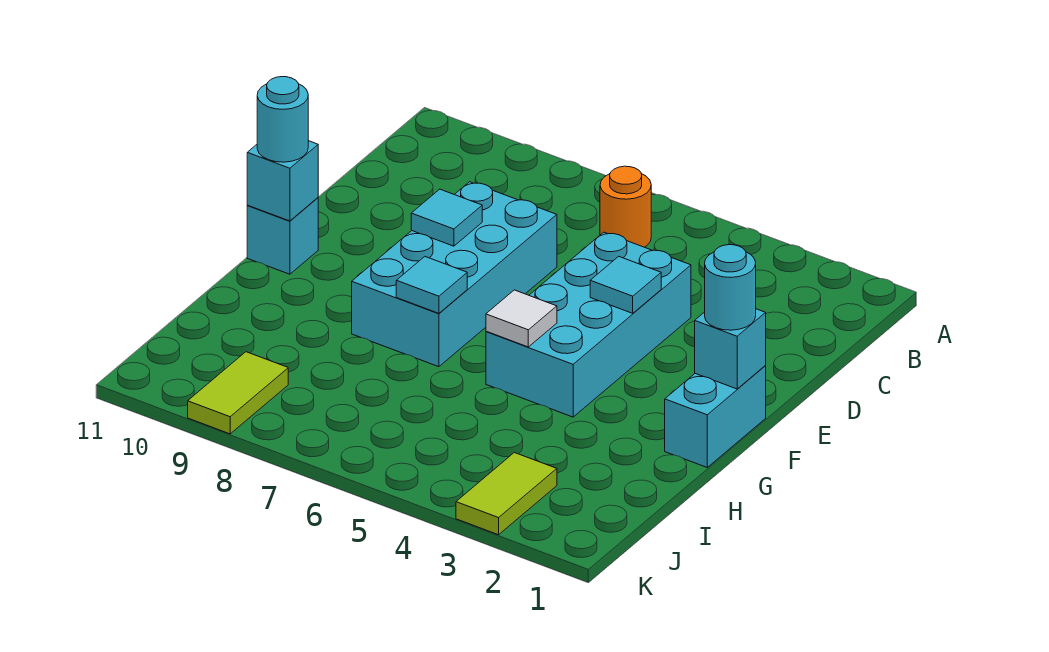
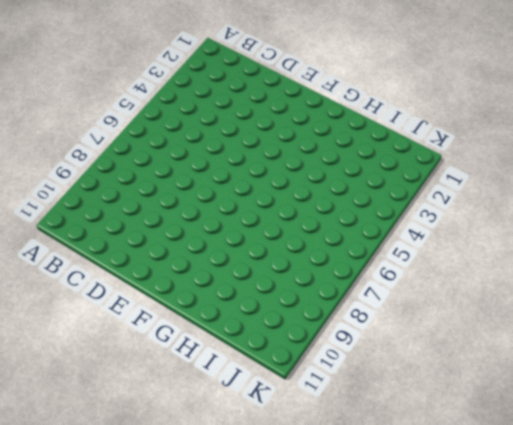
none -> orange 1x1 round brick [600,166,651,247]
none -> cyan 2x4 brick [486,232,691,417]
none -> cyan 2x4 brick [352,182,557,367]

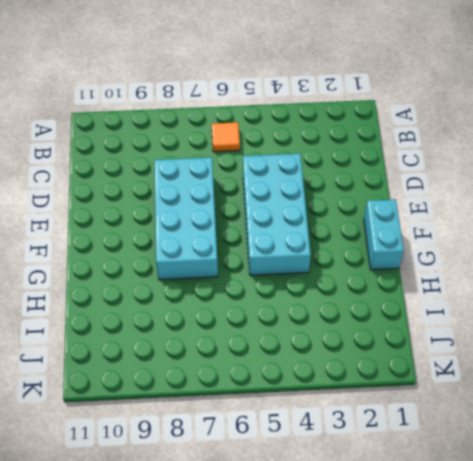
orange 1x1 tile [212,122,240,152] -> orange 1x1 round brick [600,166,651,247]
none -> cyan 1x1 brick [247,198,318,274]
none -> lime 1x2 tile [456,453,557,535]
none -> lime 1x2 tile [188,352,288,434]

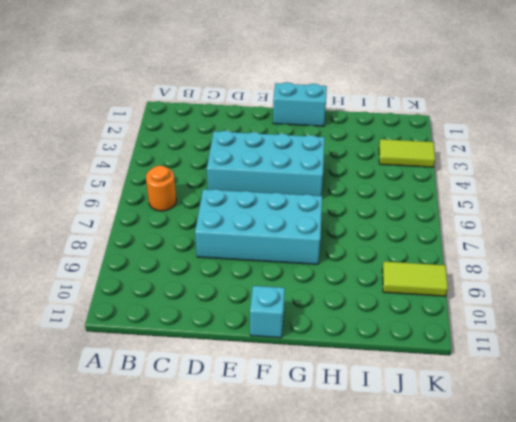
none -> cyan 1x1 tile [590,256,661,313]
none -> cyan 1x1 tile [411,189,482,246]
none -> cyan 1x1 brick [695,309,766,389]

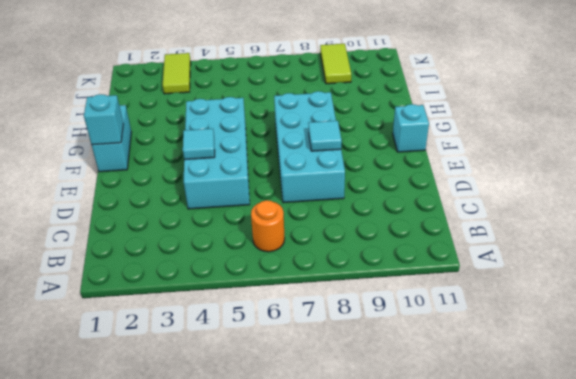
none -> cyan 1x1 brick [247,141,318,221]
none -> white 1x1 tile [486,290,557,347]
none -> cyan 1x1 tile [396,257,467,313]

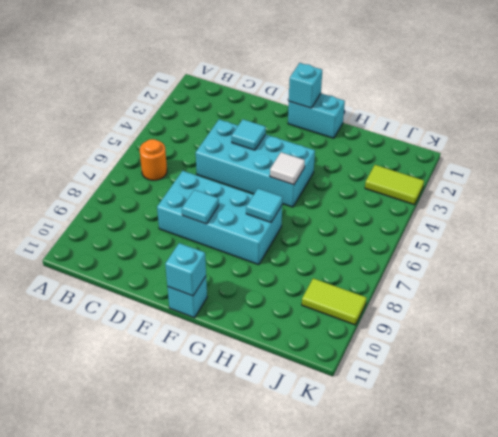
none -> cyan 1x1 round brick [705,245,756,330]
none -> cyan 1x1 round brick [257,77,308,162]

